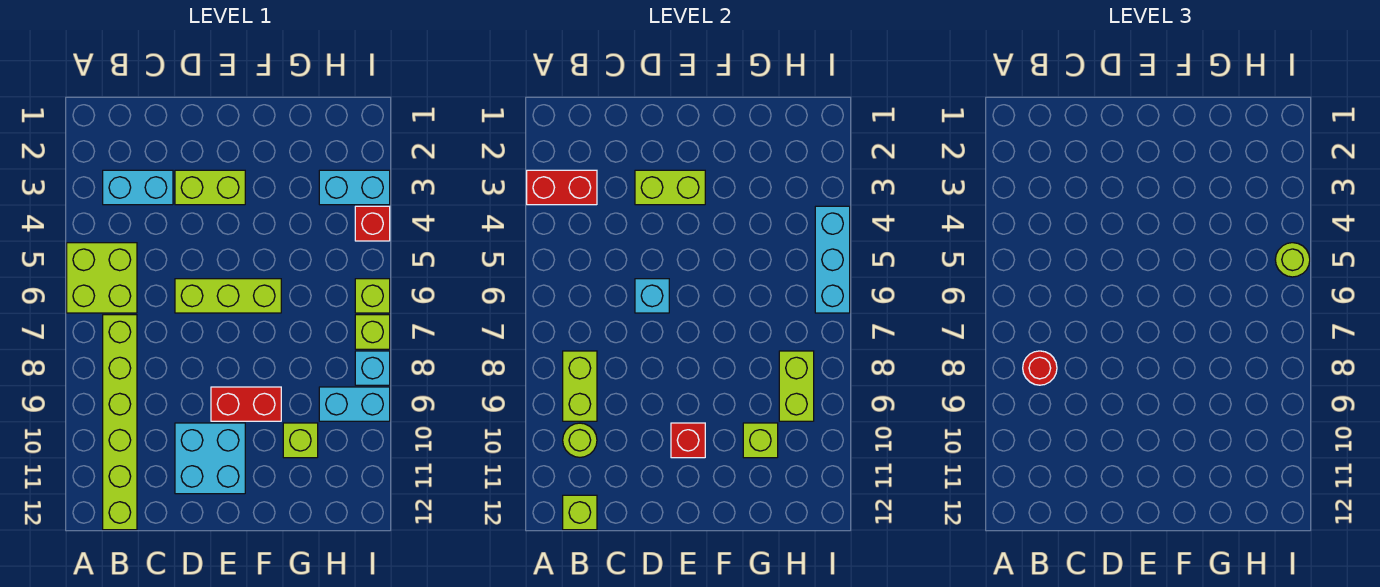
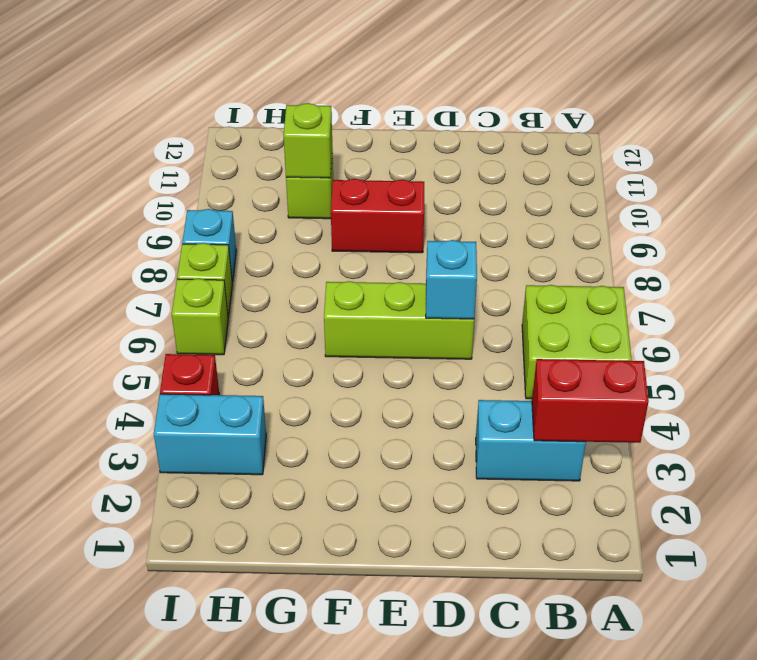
none -> lime 1x6 brick [103,315,137,530]
none -> lime 1x2 brick [175,170,245,205]
none -> cyan 2x2 brick [175,423,245,494]

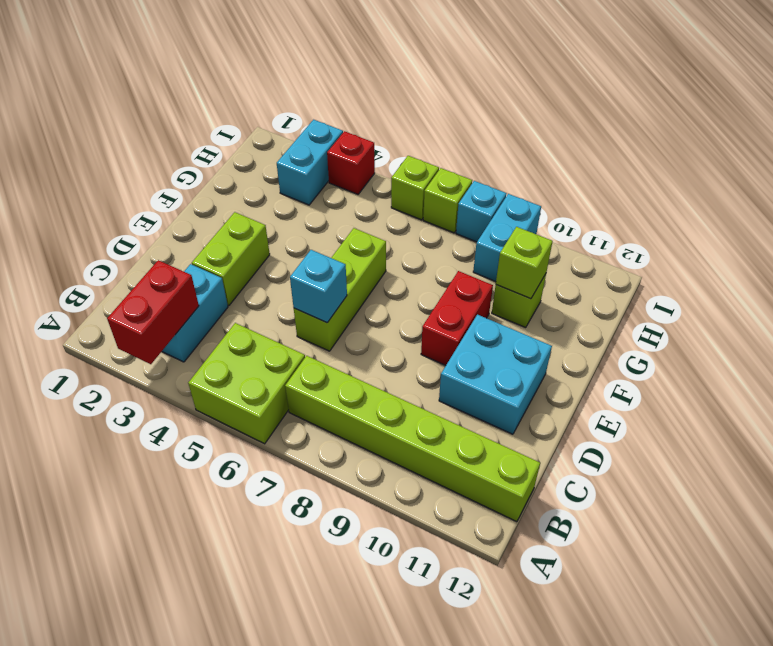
none -> lime 1x2 brick [563,351,597,421]
none -> lime 1x1 round brick [563,423,597,457]
none -> lime 1x1 brick [563,495,597,530]

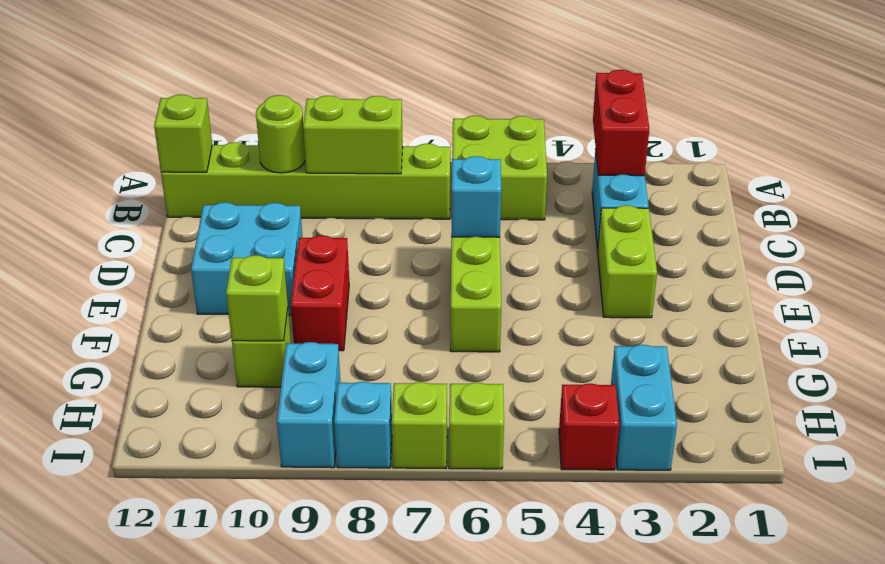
none -> lime 1x2 brick [635,170,705,205]
none -> red 1x1 brick [671,423,705,458]
none -> lime 1x2 brick [779,351,814,421]

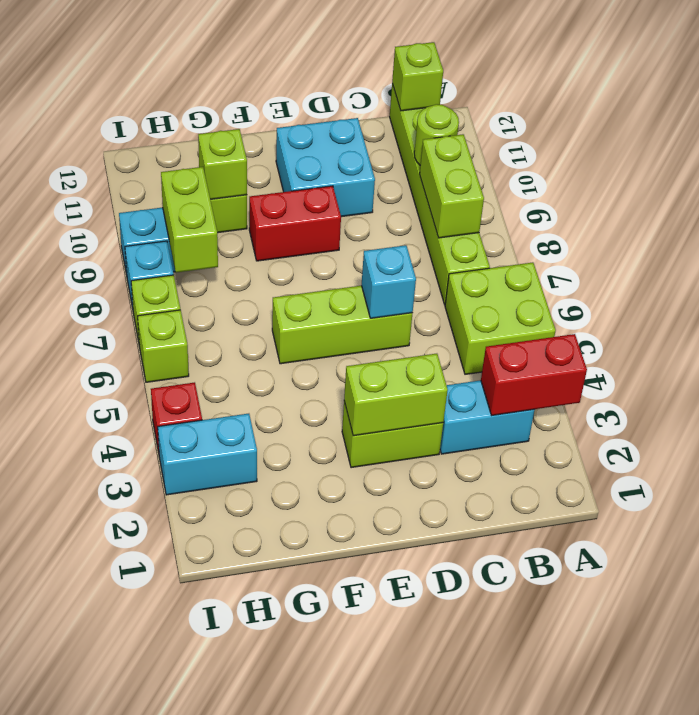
none -> red 1x1 brick [671,423,705,458]
none -> cyan 1x3 brick [815,206,850,313]
none -> red 1x1 round brick [1023,351,1057,385]

